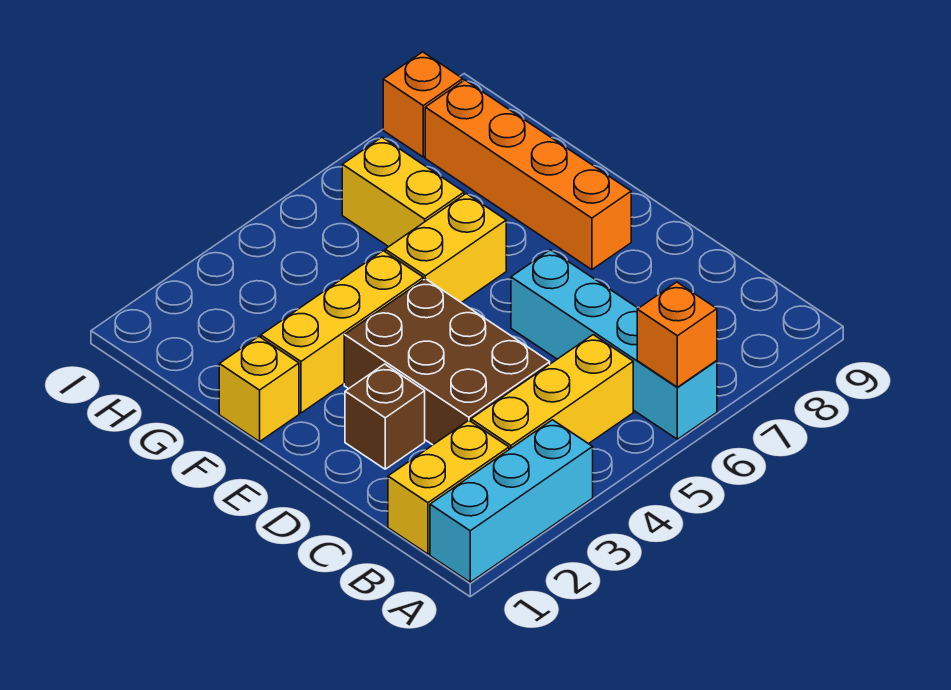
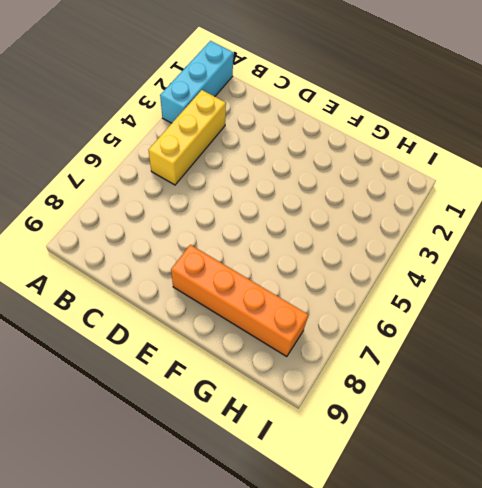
none -> cyan 1x4 brick [511,250,717,439]
none -> yellow 1x2 brick [388,420,509,554]
none -> brown 2x3 brick [344,279,550,445]

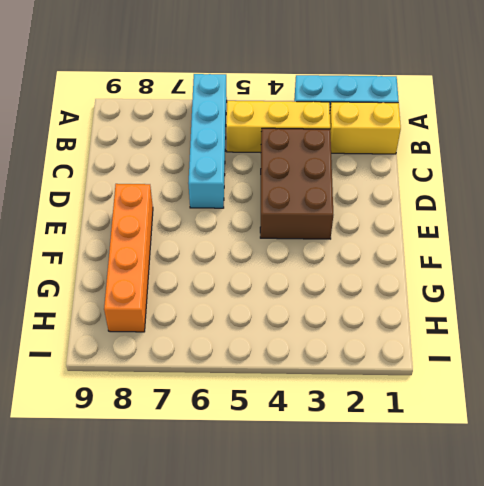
none -> brown 1x1 brick [345,364,425,469]
none -> yellow 1x1 brick [219,337,299,442]
none -> yellow 1x3 brick [261,251,423,413]

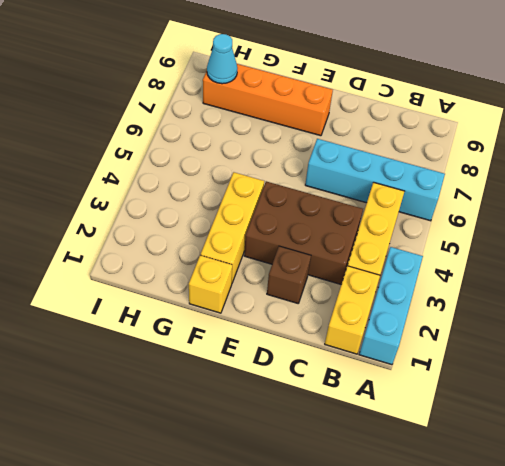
cyan 1x1 cone [207,34,237,84] -> none
none -> yellow 1x2 brick [385,194,506,303]
none -> yellow 1x2 brick [342,137,464,247]
none -> orange 1x1 brick [383,52,463,157]

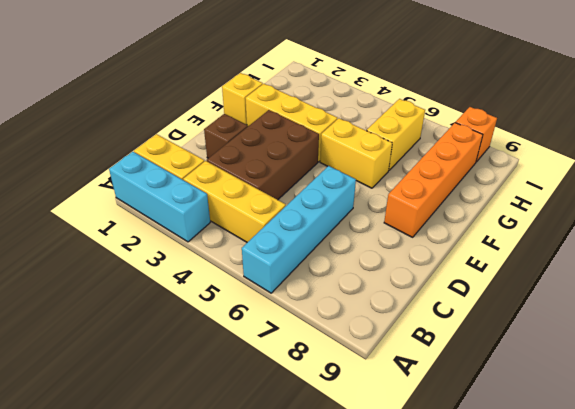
none -> orange 1x1 brick [637,282,717,387]

